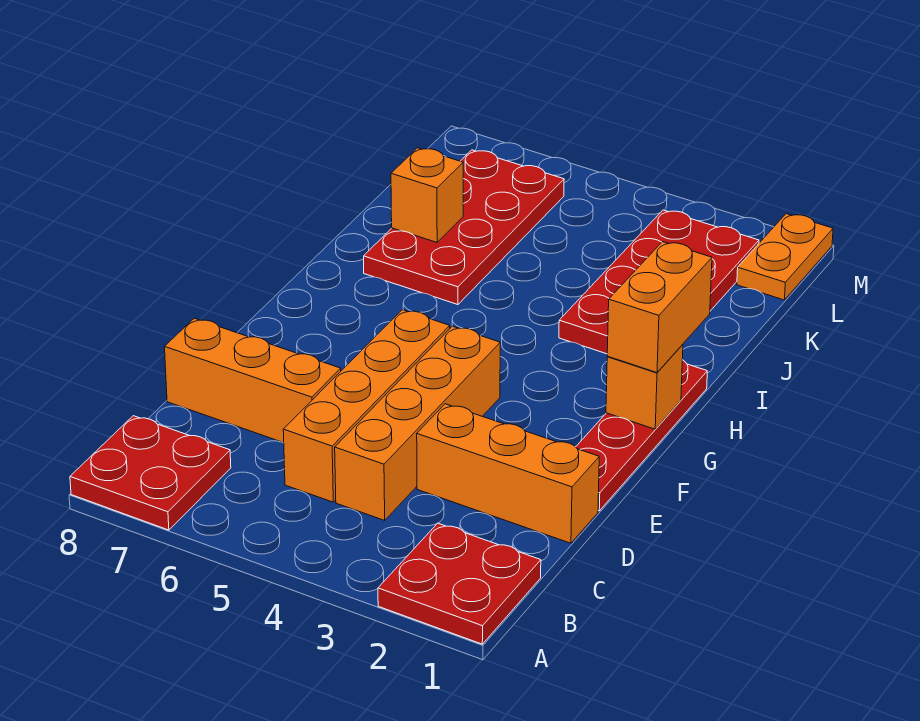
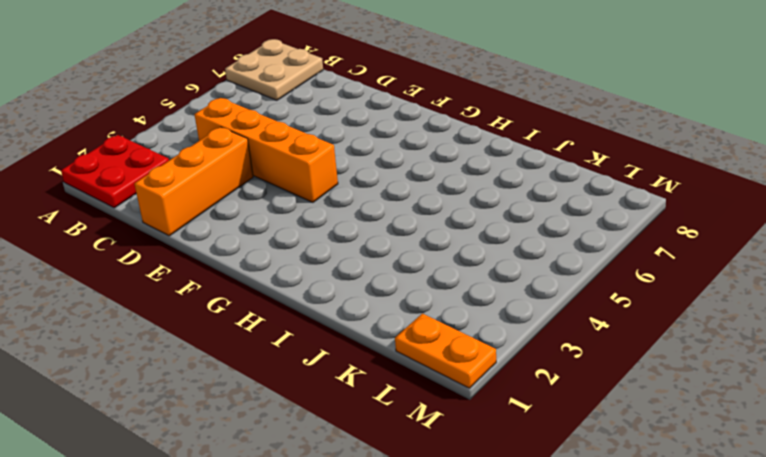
tan 2x2 plate [225,39,323,100] -> red 2x2 plate [70,416,231,530]
none -> orange 1x4 brick [283,310,450,502]
none -> orange 1x3 brick [165,318,341,443]
none -> red 1x4 plate [576,360,707,511]

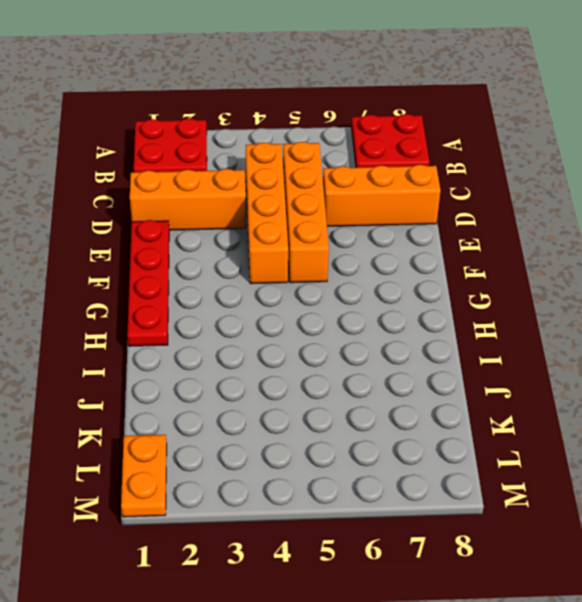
none -> red 2x4 plate [559,210,759,354]
none -> red 2x4 plate [364,150,564,305]
none -> orange 1x1 brick [606,344,683,429]

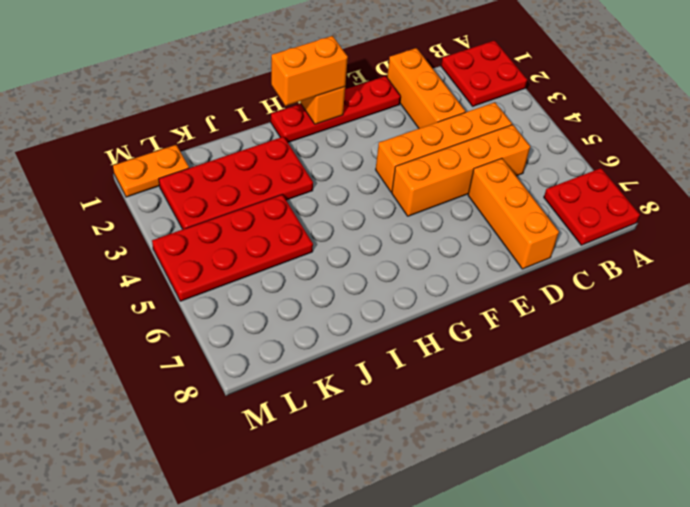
red 2x4 plate [152,195,313,301] -> red 2x4 plate moved to [364,150,564,305]
none -> orange 1x1 brick [391,148,463,242]

